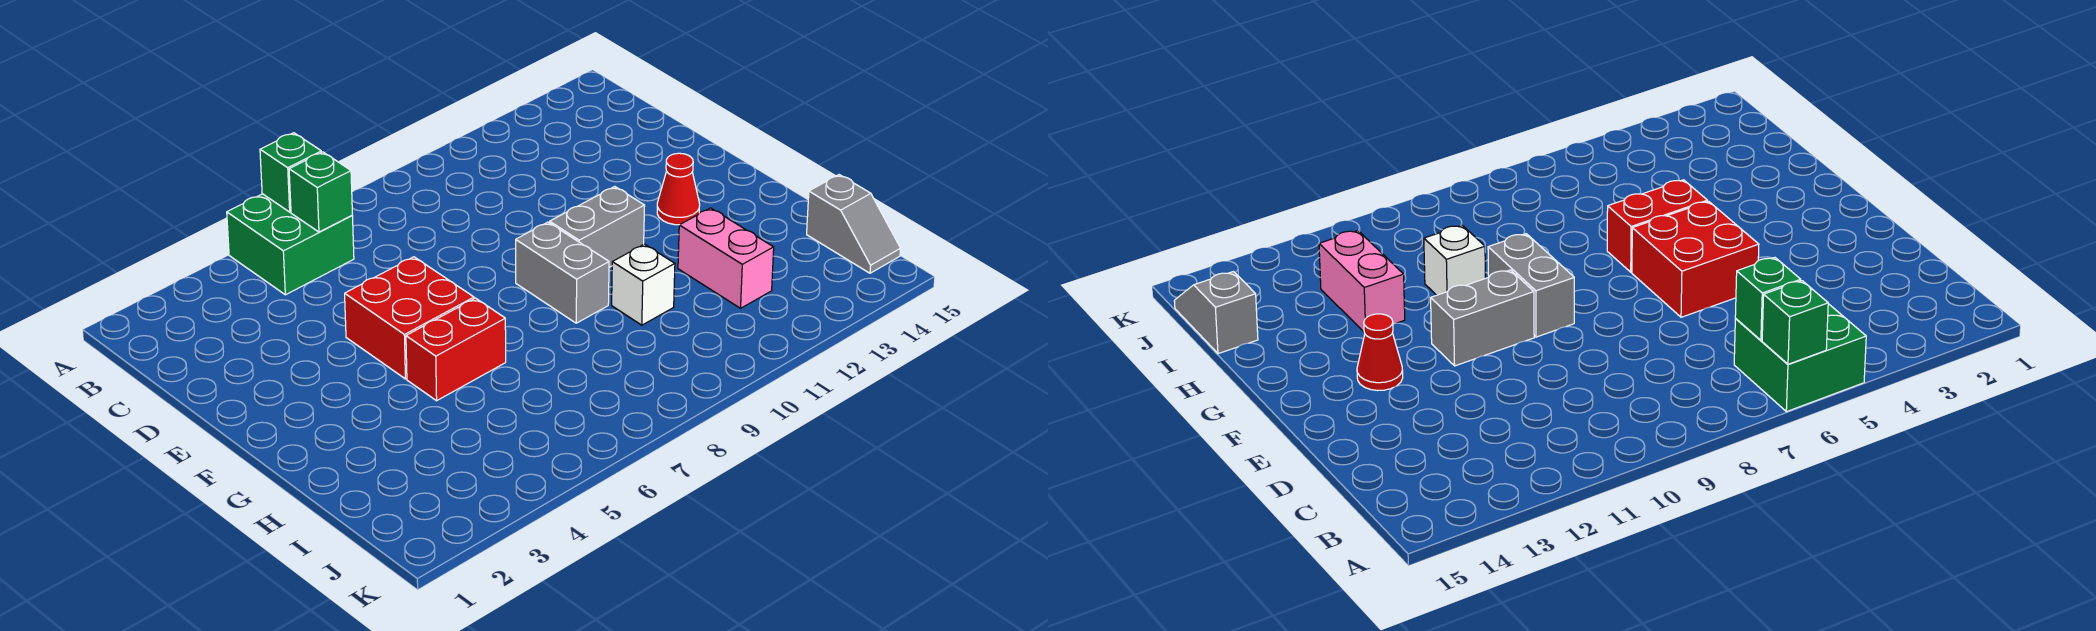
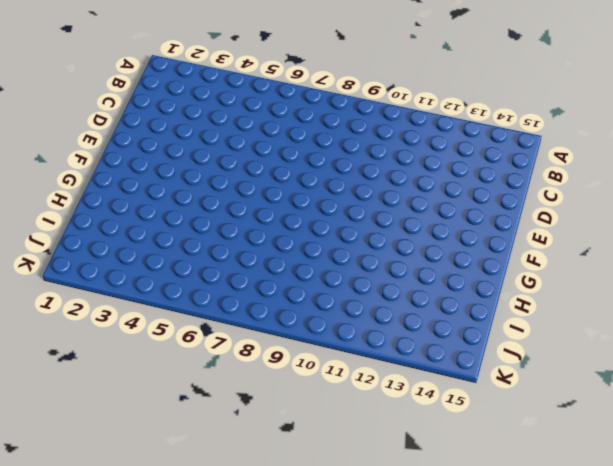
none -> green 2x2 brick [227,194,354,295]
none -> red 2x2 brick [345,257,474,379]

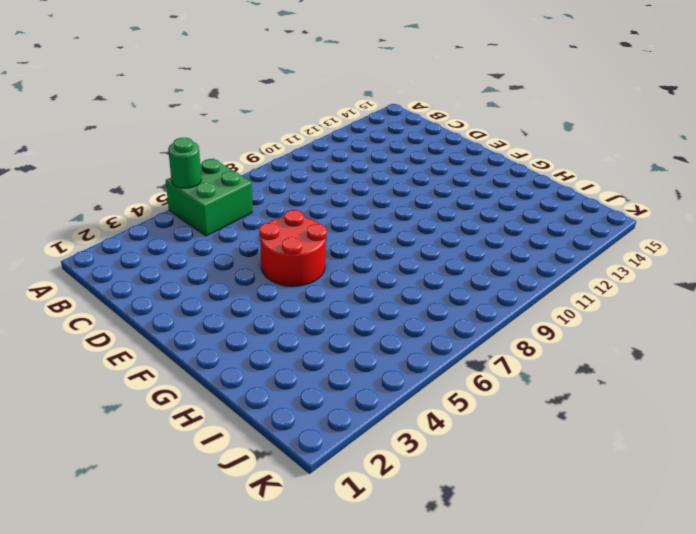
green 1x1 round brick [168,138,201,188] -> none
red 2x2 round brick [259,210,327,286] -> red 2x2 brick [345,257,474,379]
none -> grey 1x2 brick [516,222,609,323]
none -> grey 1x2 brick [550,187,645,267]

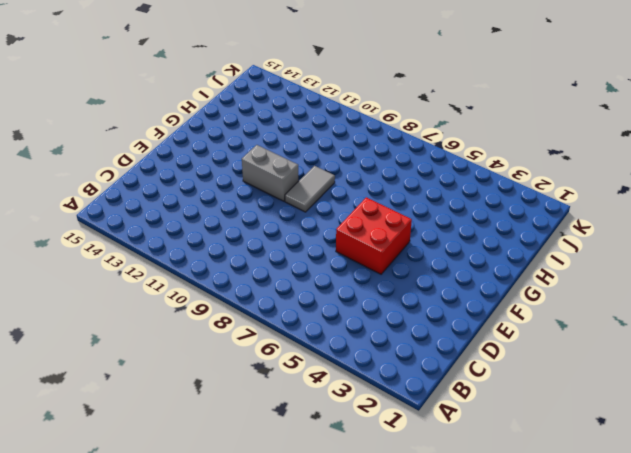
grey 1x2 tile [285,166,335,212] -> grey 1x2 brick [516,222,609,323]
none -> green 2x2 brick [227,194,354,295]
none -> red 1x1 cone [657,153,700,225]

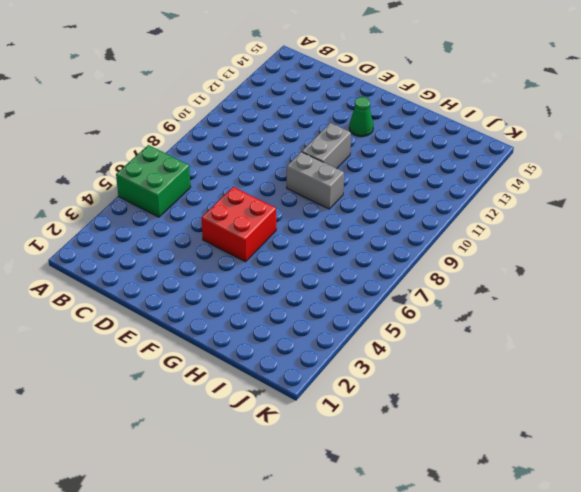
green 1x1 cone [349,97,373,137] -> red 1x1 cone [657,153,700,225]
none -> red 1x2 brick [406,298,506,401]
none -> white 1x1 brick [612,244,675,325]

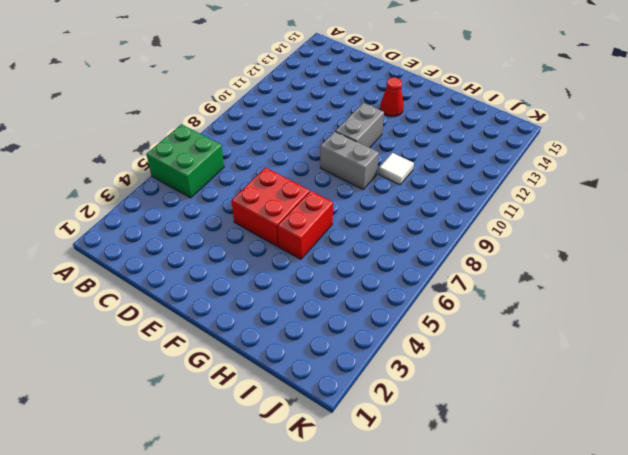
white 1x1 tile [379,153,414,185] -> white 1x1 brick [612,244,675,325]
none -> pink 1x2 brick [678,208,774,308]
none -> grey 1x2 slope [807,175,901,273]

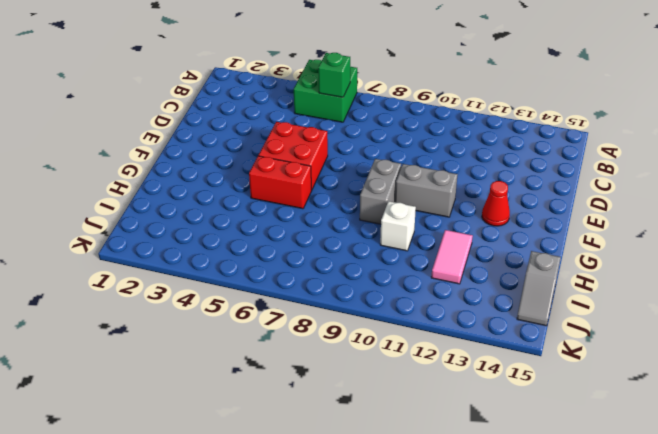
pink 1x2 tile [431,230,473,284] -> pink 1x2 brick [678,208,774,308]
none -> green 1x1 brick [260,133,322,212]

